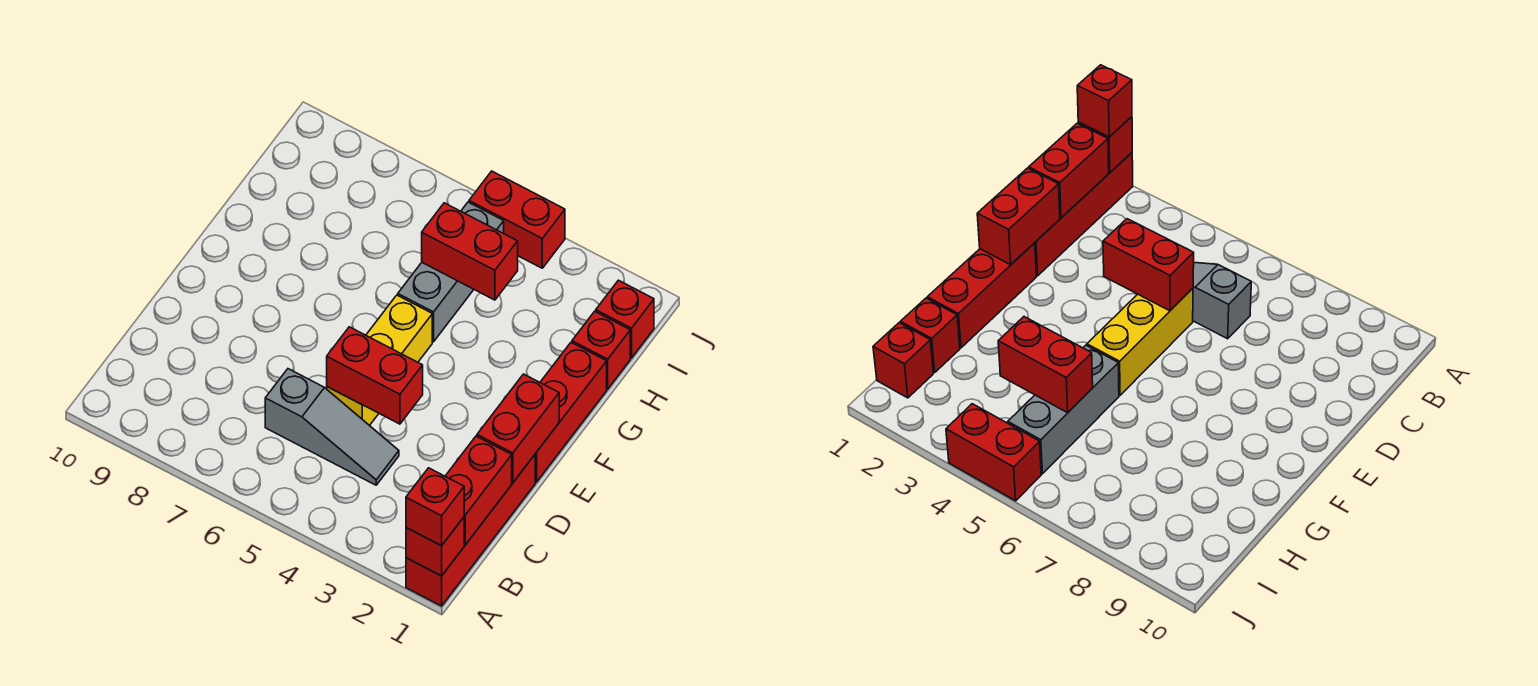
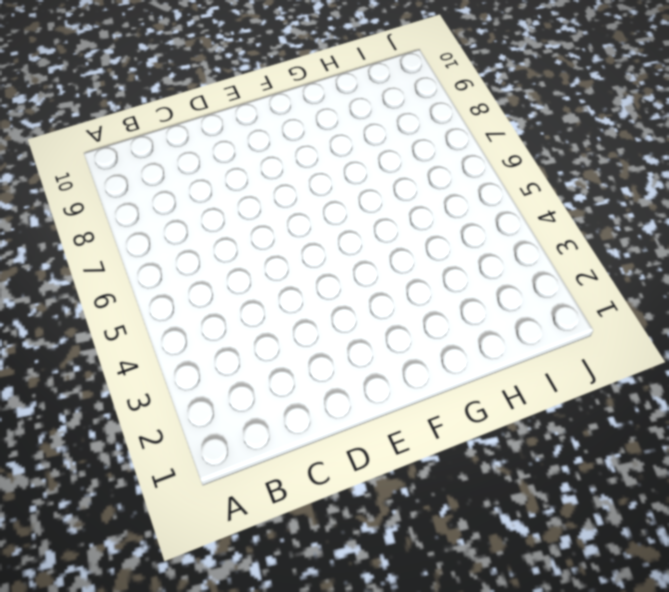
none -> red 1x4 brick [406,455,535,606]
none -> grey 1x3 slope [265,369,399,485]
none -> yellow 1x3 brick [327,295,432,426]

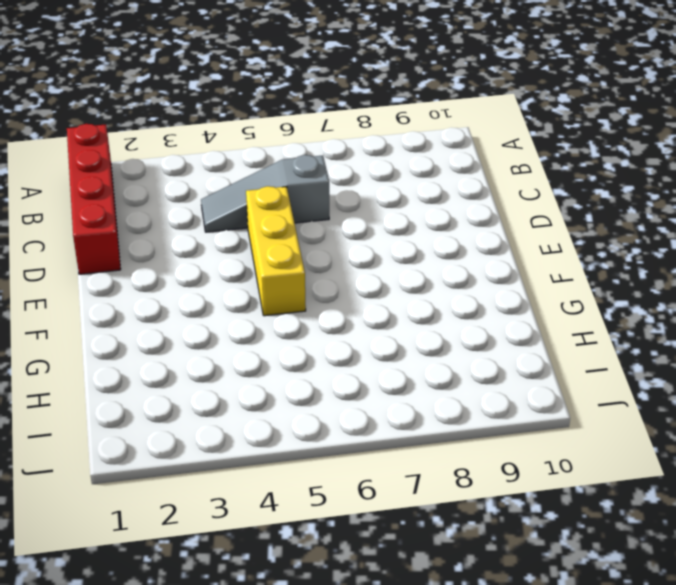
none -> red 1x3 brick [535,343,607,482]
none -> grey 1x3 brick [398,202,504,342]
none -> red 1x1 brick [572,311,630,389]

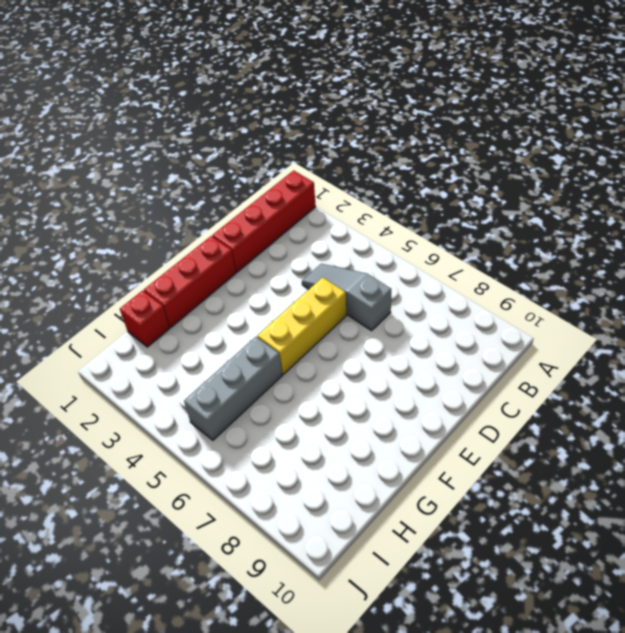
none -> red 1x1 brick [596,280,654,358]
none -> red 1x2 brick [469,171,565,268]
none -> red 1x1 brick [406,517,464,576]

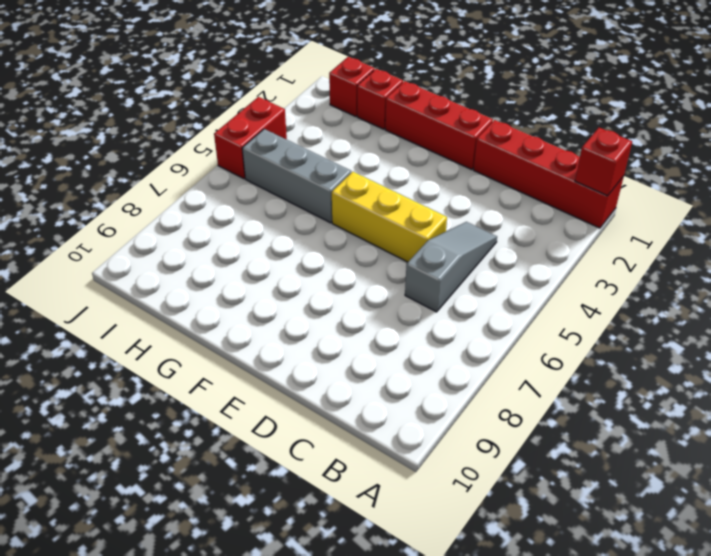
none -> red 1x2 brick [445,436,512,545]
none -> red 1x2 brick [477,374,559,483]
none -> red 1x2 brick [327,327,423,424]

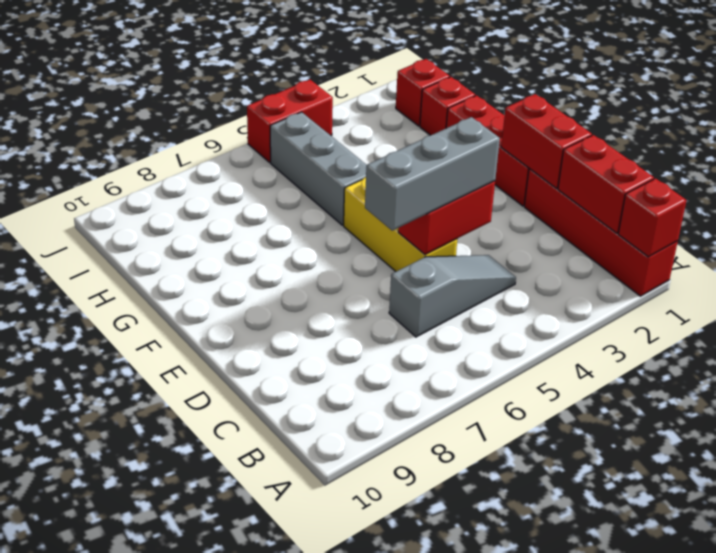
grey 1x3 brick [365,117,500,231] -> none
none -> red 1x2 brick [422,203,518,300]
none -> red 1x1 brick [406,468,464,546]

